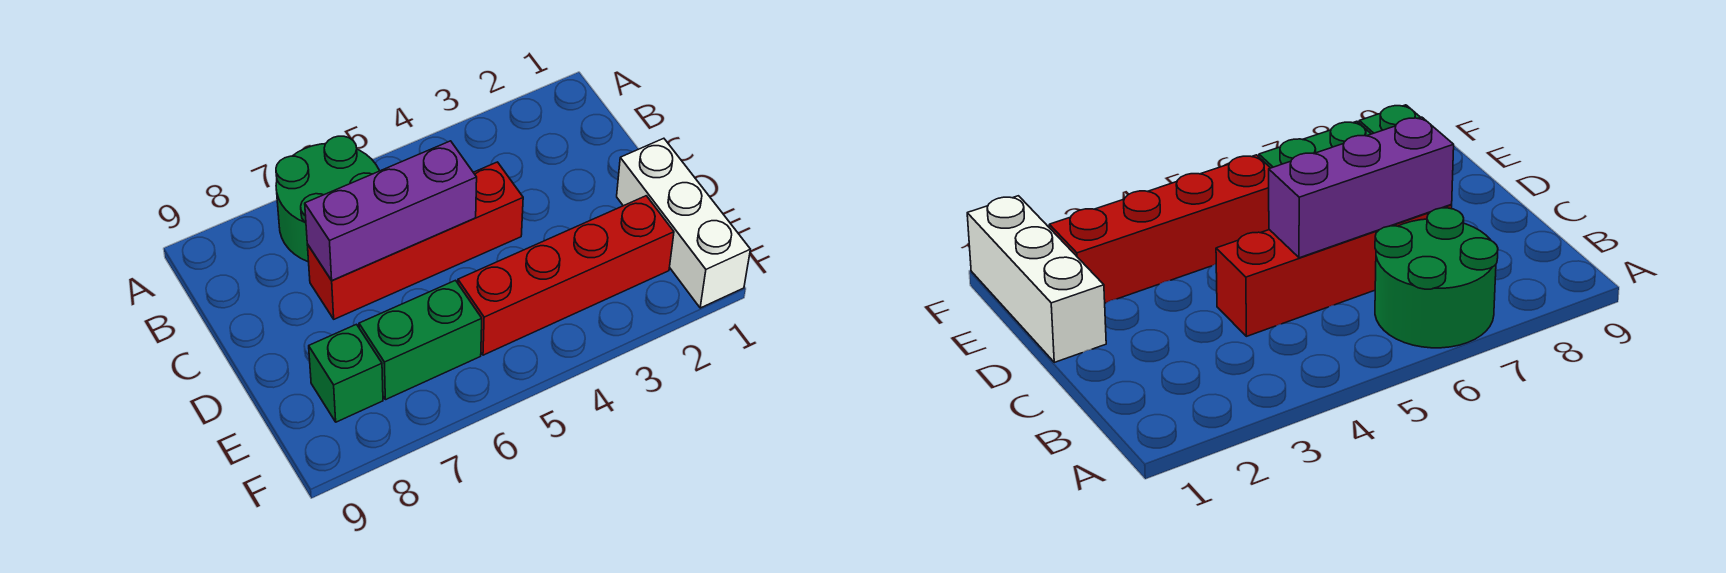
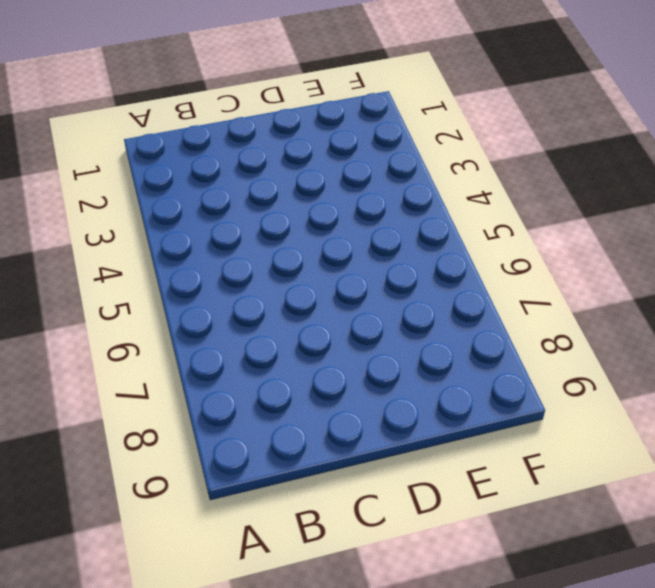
none -> green 2x2 round brick [276,136,379,262]
none -> red 1x4 brick [307,162,523,319]

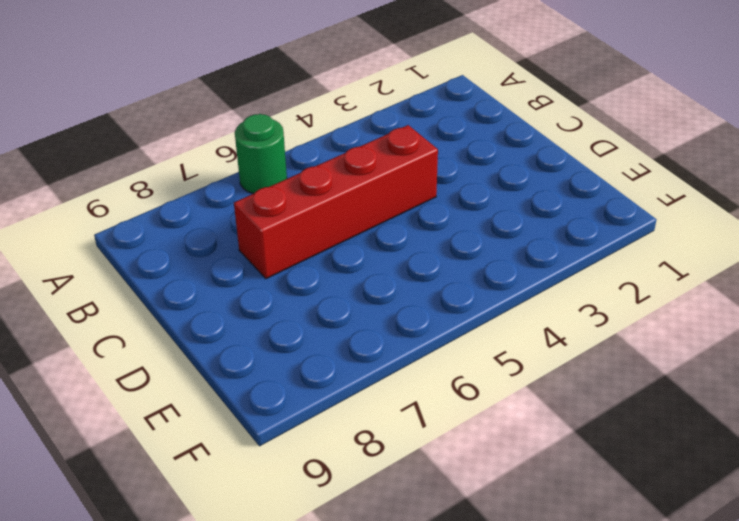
green 1x1 round brick [235,114,287,194] -> green 2x2 round brick [276,136,379,262]
none -> white 1x3 brick [617,138,750,308]
none -> red 1x4 brick [458,196,674,355]

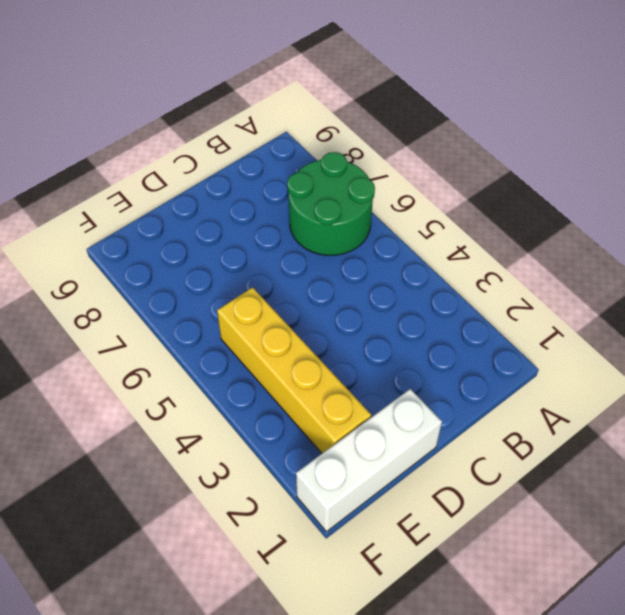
yellow 1x4 brick [217,287,371,453] -> red 1x4 brick [458,196,674,355]
none -> red 1x4 brick [307,162,523,319]
none -> green 1x2 brick [359,280,482,400]

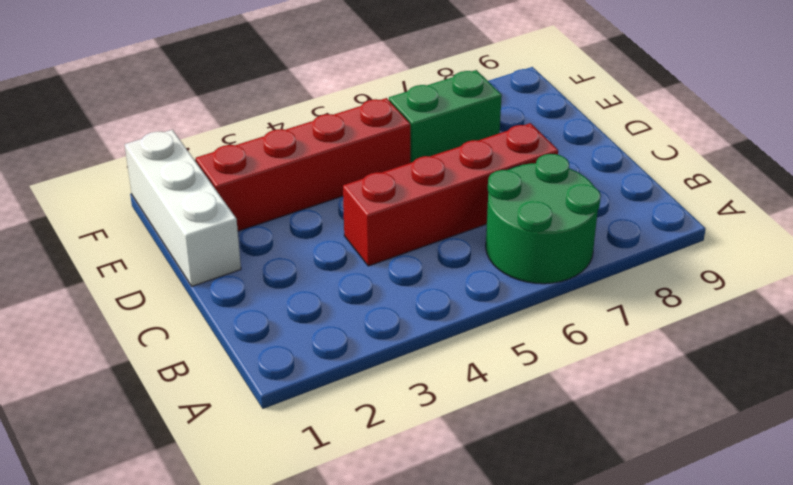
none -> green 1x1 brick [309,324,383,422]
none -> purple 1x3 brick [305,141,477,280]

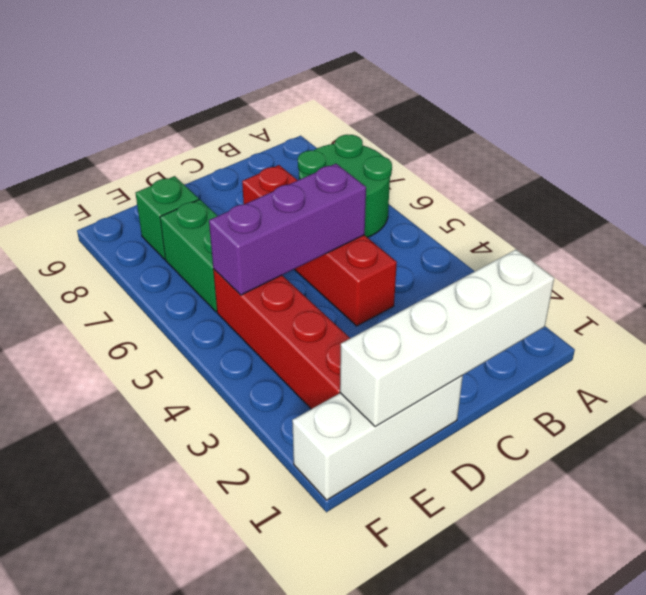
white 1x4 brick [340,250,554,427] -> none
purple 1x3 brick [209,164,366,295] -> purple 1x3 brick turned to [305,141,477,280]

